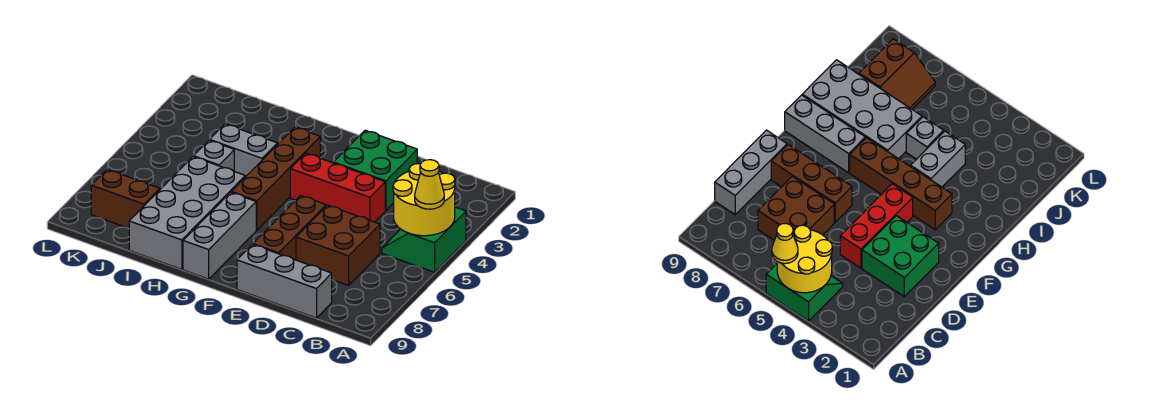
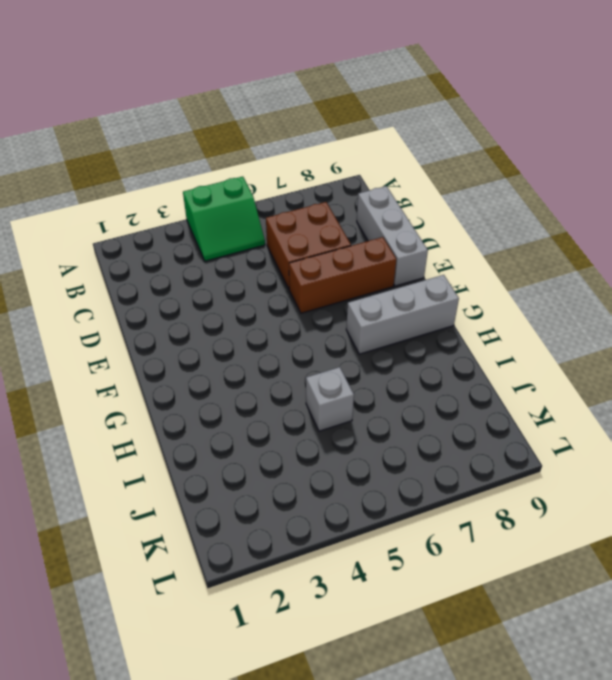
none -> green 2x2 brick [333,130,417,211]
none -> red 1x3 brick [290,153,385,222]
none -> brown 1x4 brick [231,127,320,230]

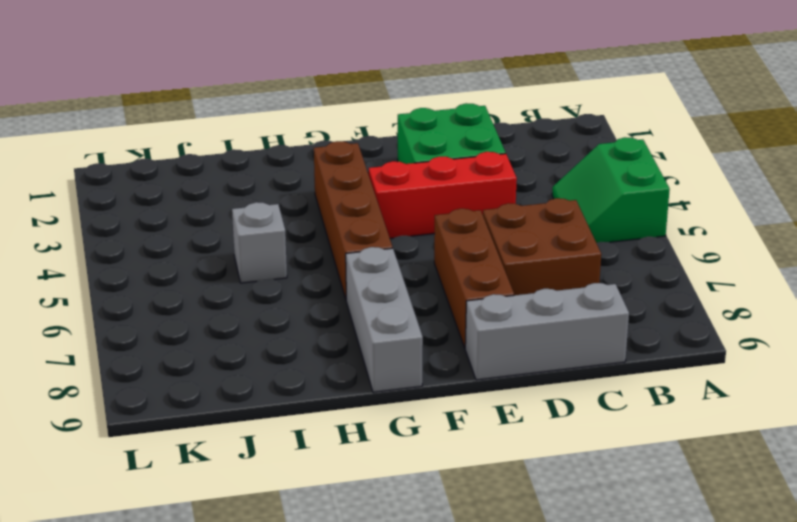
none -> grey 1x2 brick [210,124,277,177]
none -> grey 2x4 brick [129,157,245,270]
none -> brown 2x2 slope [91,169,160,228]

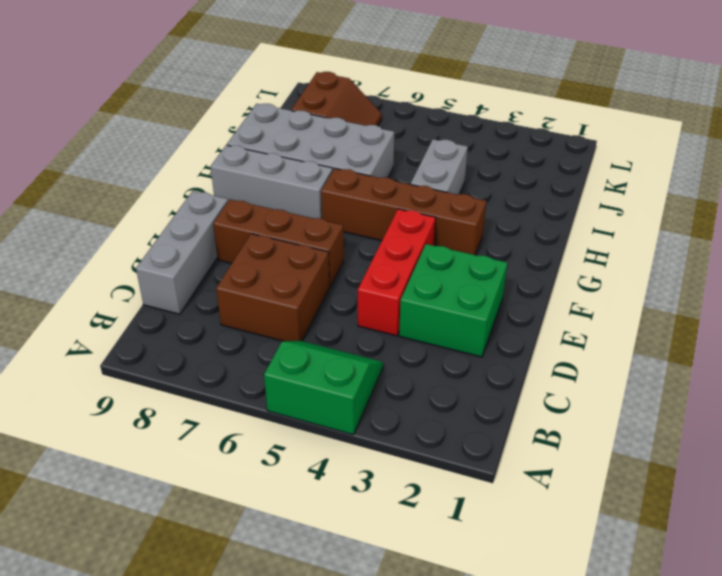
none -> grey 1x1 brick [194,140,234,171]
none -> yellow 2x2 round brick [393,164,455,236]
none -> yellow 1x1 cone [415,160,444,209]

